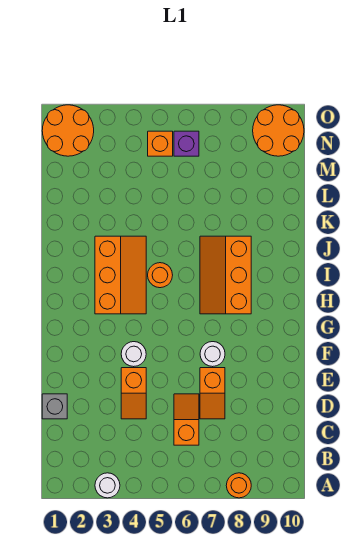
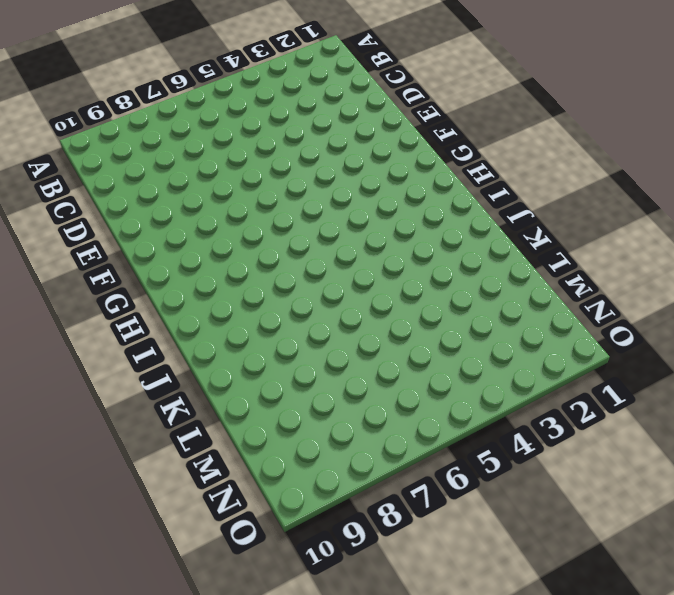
none -> white 1x1 round brick [95,473,120,498]
none -> orange 1x1 round brick [226,473,251,498]
none -> orange 1x2 slope [174,394,199,445]

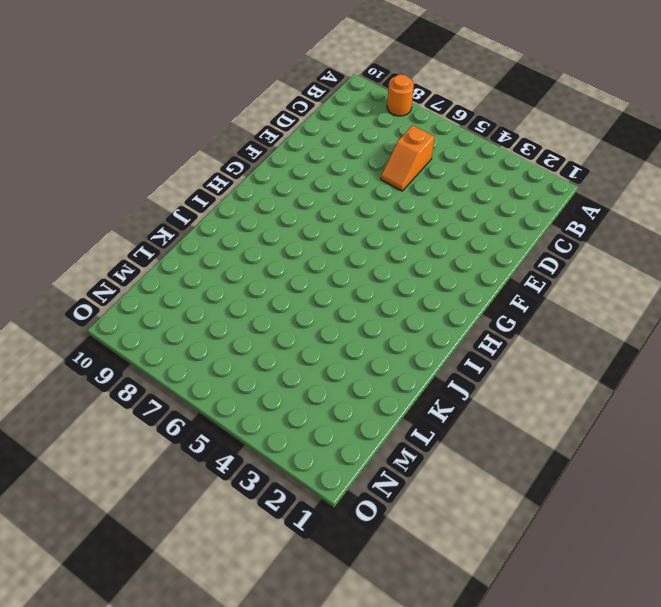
none -> white 1x1 round brick [95,473,120,498]
none -> grey 1x1 brick [42,394,67,419]
none -> orange 1x2 slope [121,368,146,419]

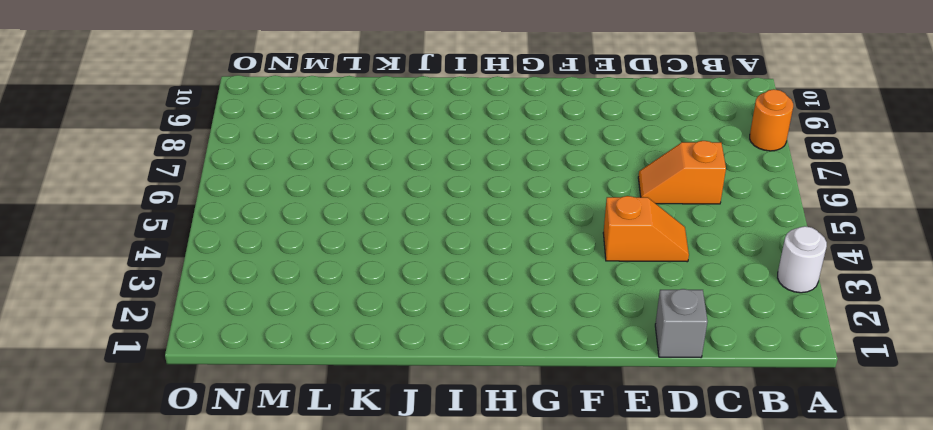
none -> orange 1x2 slope [200,368,225,419]
none -> white 1x1 round brick [121,342,146,367]
none -> white 1x1 round brick [200,342,225,367]

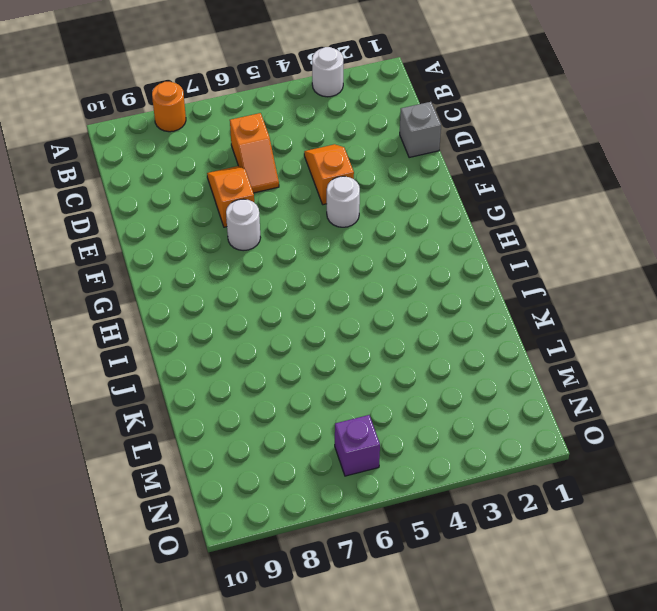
none -> orange 2x3 slope [95,236,146,314]
none -> orange 2x3 slope [200,236,251,314]
none -> orange 1x1 round brick [148,263,173,288]

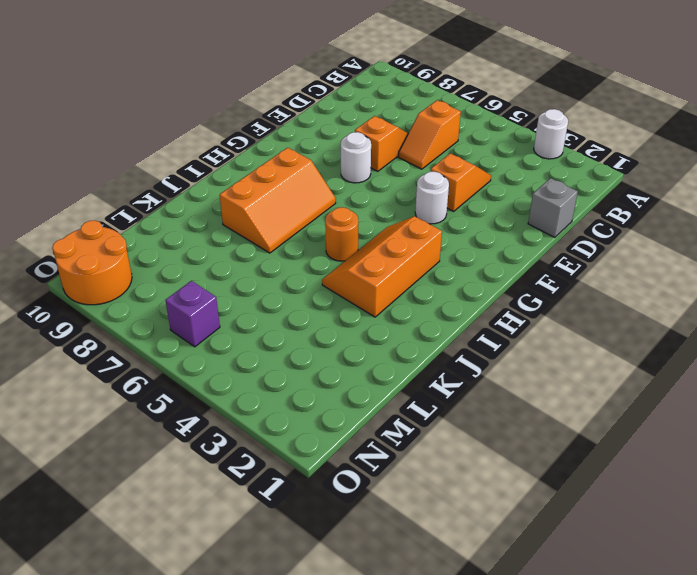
none -> orange 1x1 round brick [226,473,251,498]
none -> orange 2x2 round brick [42,105,94,156]
none -> orange 1x1 brick [148,131,173,156]

